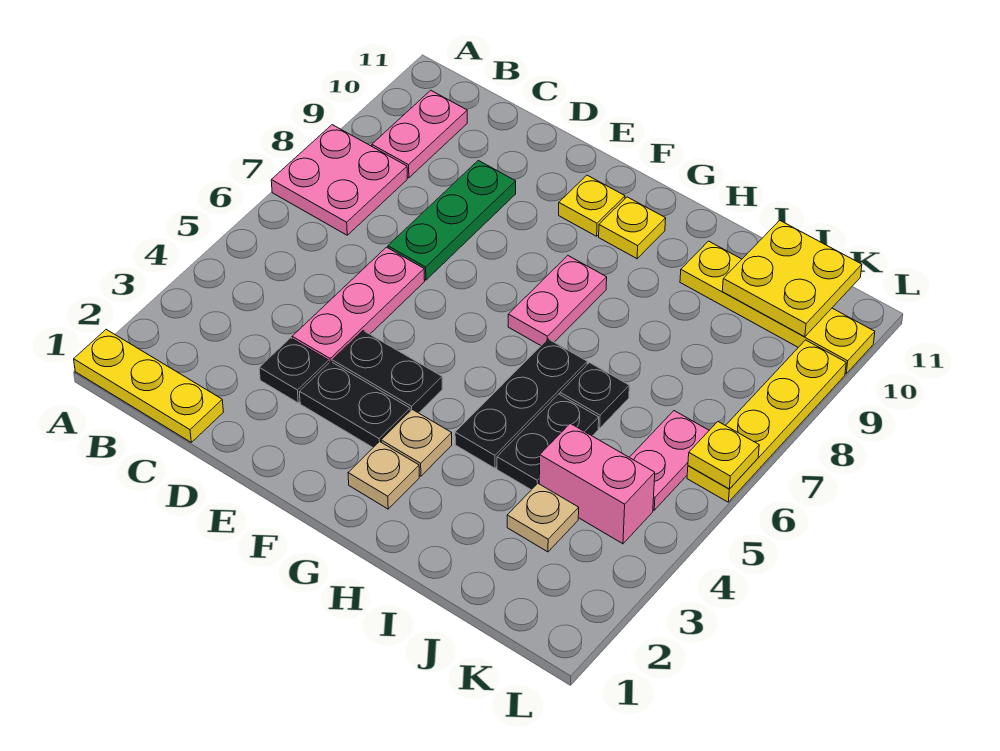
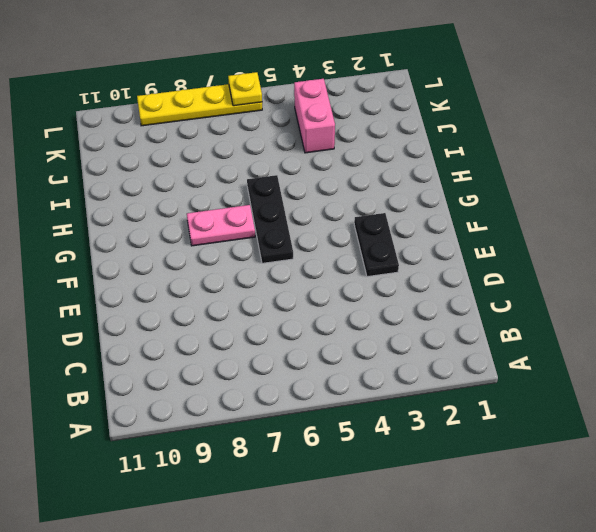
black 1x3 plate [247,175,293,263] -> black 1x3 plate turned to [455,339,587,468]
none -> yellow 1x3 plate [74,329,223,442]
none -> pink 2x2 plate [271,125,407,235]
none -> pink 1x2 plate [372,90,467,178]

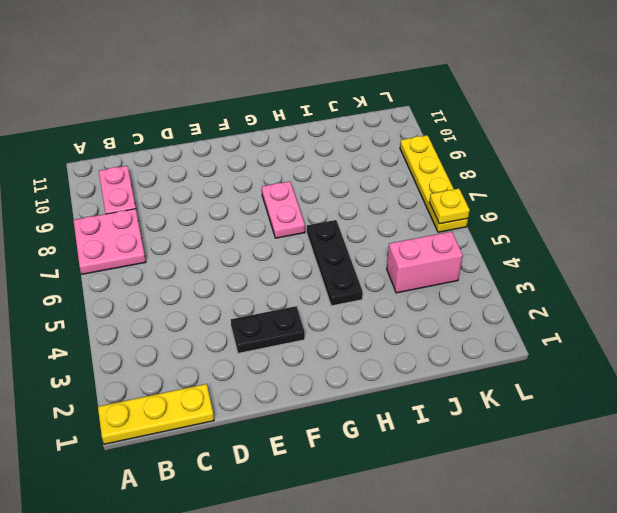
none -> black 1x1 plate [259,338,329,403]
none -> pink 1x3 plate [292,247,425,362]
none -> green 1x3 plate [388,160,516,280]

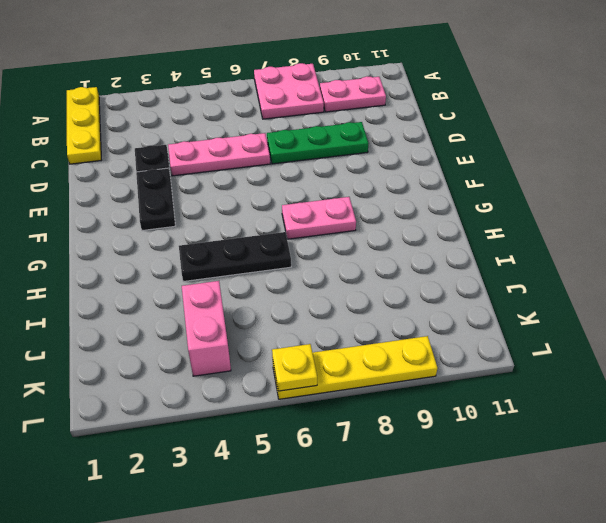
none -> black 1x2 plate [332,331,442,413]
none -> yellow 1x1 plate [559,175,625,236]
none -> tan 1x1 plate [348,442,419,509]

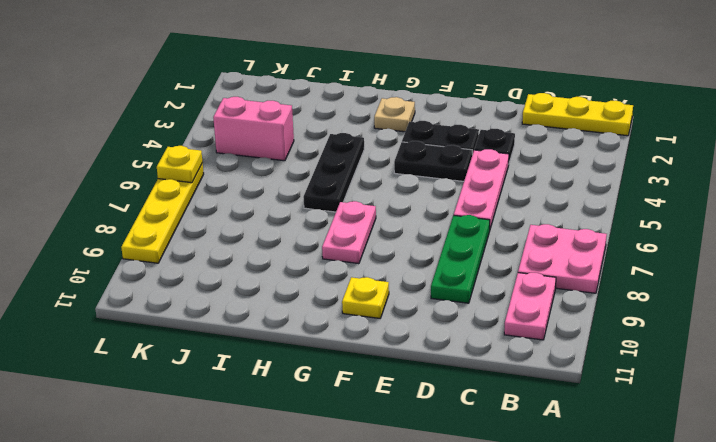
none -> tan 1x1 plate [381,409,452,476]
none -> yellow 1x1 plate [599,197,666,259]
none -> black 1x2 plate [497,394,599,490]

